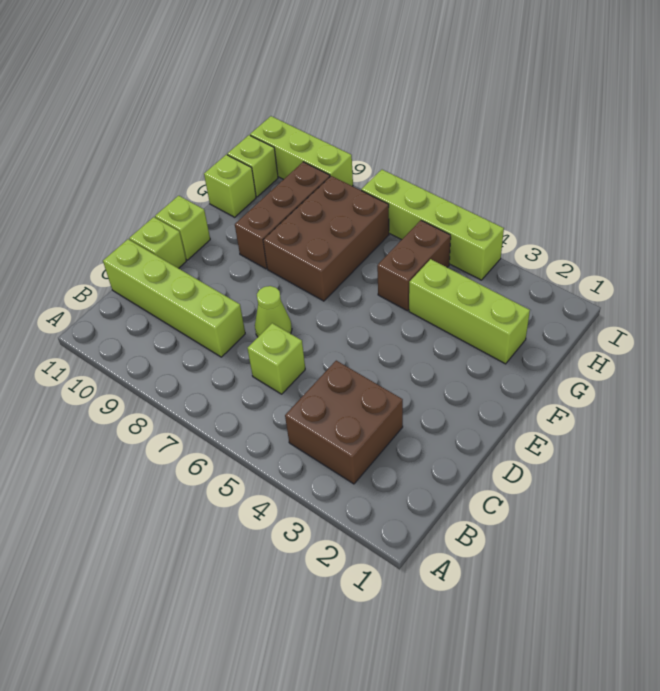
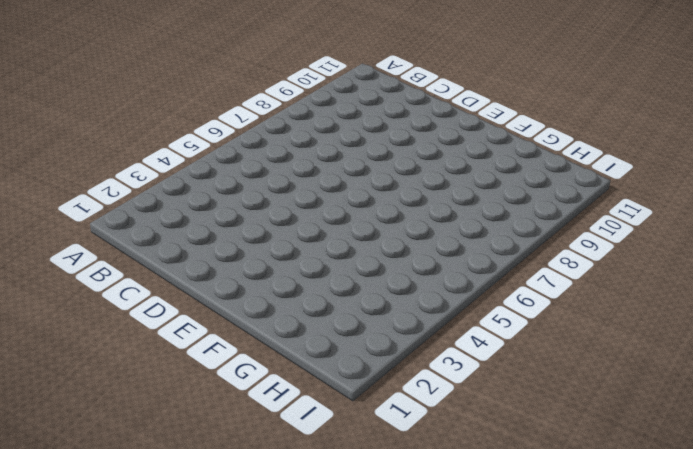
none -> brown 2x2 brick [285,361,403,484]
none -> lime 1x1 brick [247,323,305,394]
none -> lime 1x4 brick [103,239,245,357]

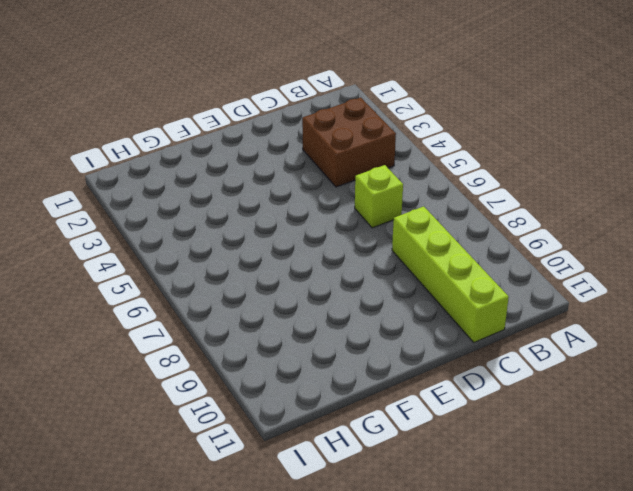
none -> lime 1x1 cone [255,286,292,337]
none -> lime 1x1 brick [129,217,186,268]
none -> lime 1x1 brick [155,196,210,260]

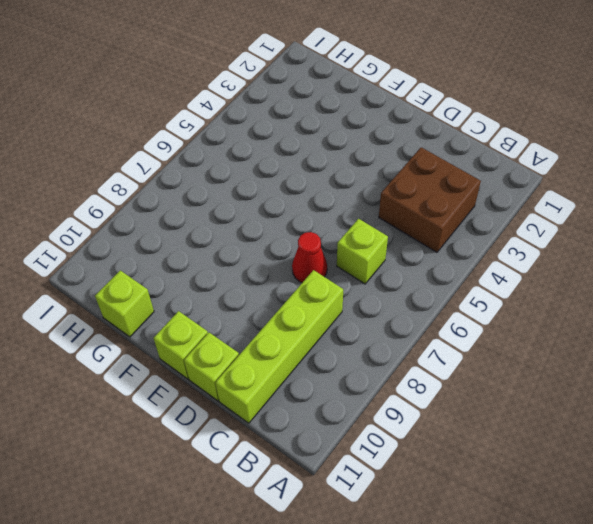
red 1x1 cone [292,232,327,283] -> lime 1x1 cone [255,286,292,337]
none -> brown 2x3 brick [263,176,389,301]
none -> brown 1x3 brick [235,162,330,269]
none -> lime 1x3 brick [409,259,530,364]

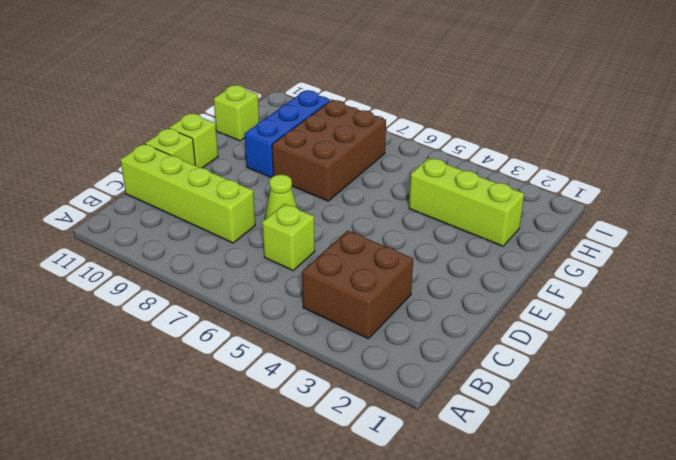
blue 1x3 brick [244,90,330,177] -> brown 1x3 brick [235,162,330,269]
none -> brown 1x2 brick [377,220,451,311]
none -> lime 1x1 brick [227,135,278,197]
none -> lime 1x4 brick [361,170,504,280]

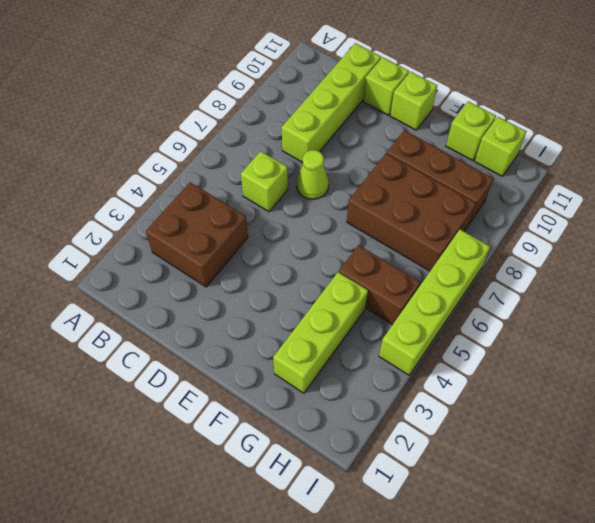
none -> lime 1x3 brick [250,116,353,186]

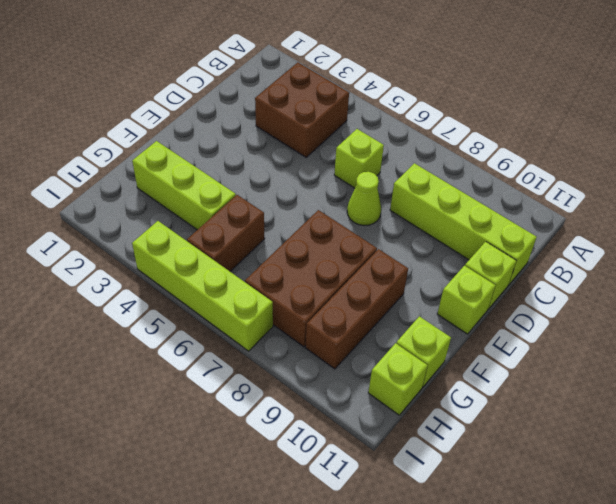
none -> lime 1x3 brick [250,116,353,186]

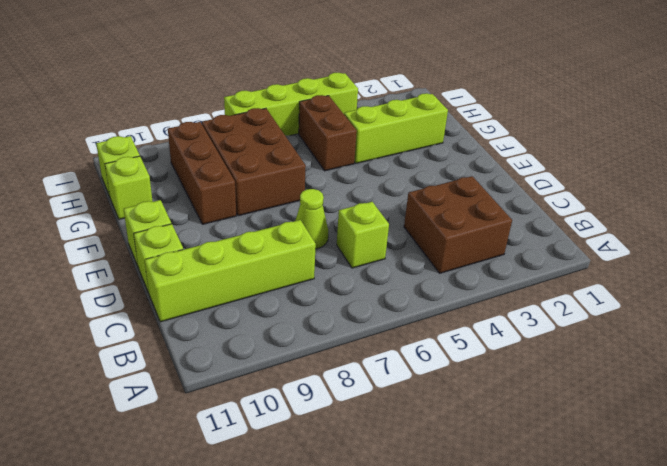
none -> lime 1x3 brick [250,116,353,186]

